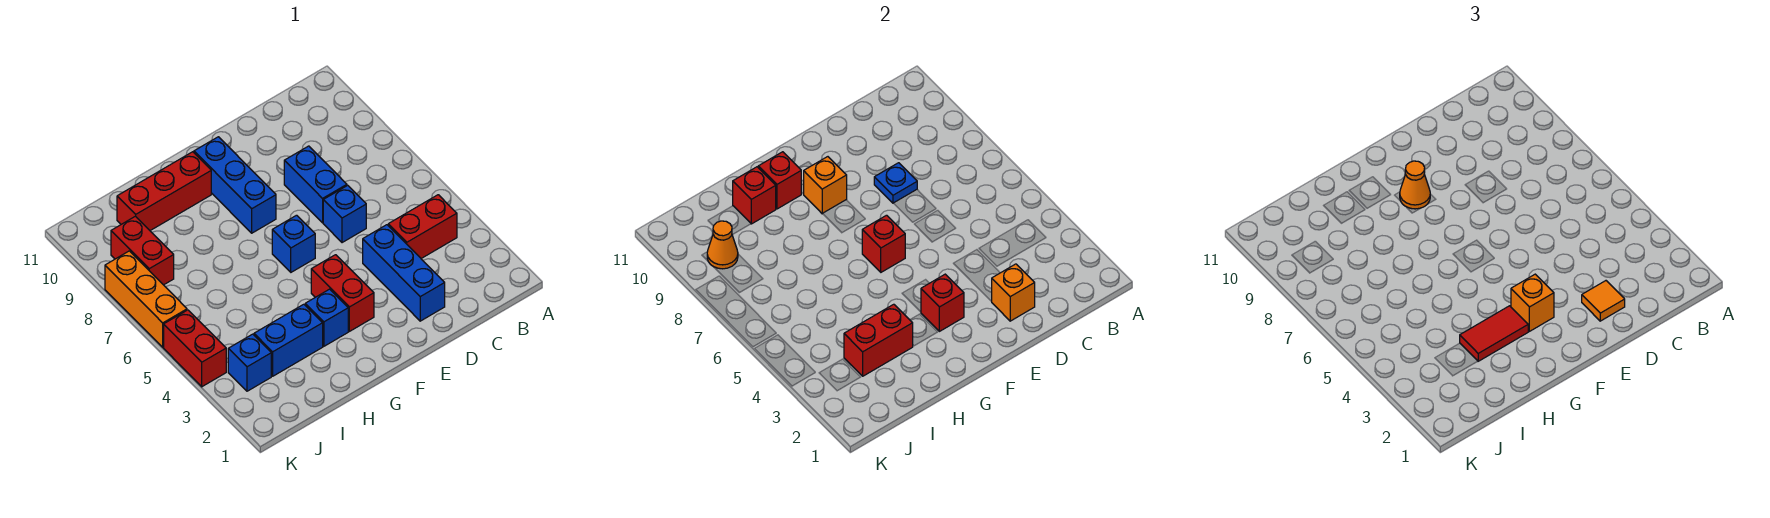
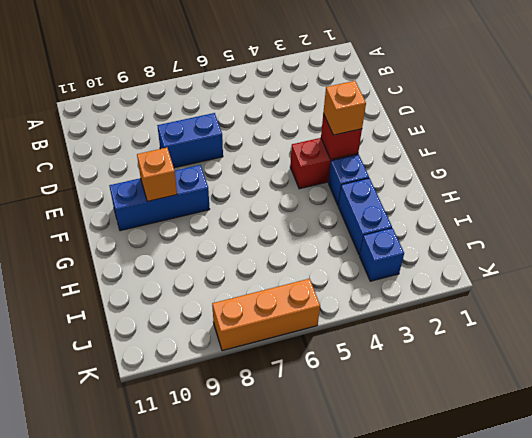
none -> red 1x2 brick [388,195,457,258]
none -> blue 1x3 brick [363,225,445,321]
none -> blue 1x1 brick [323,185,366,243]

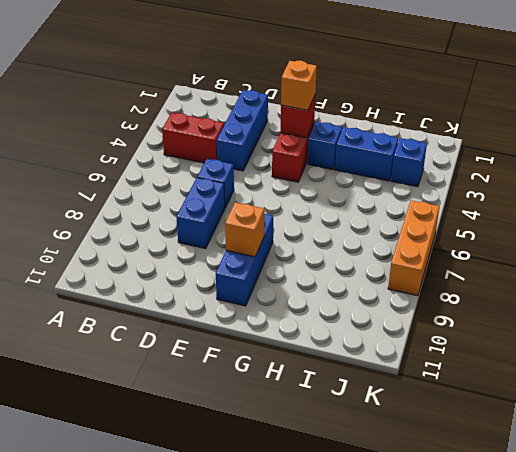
none -> blue 1x1 brick [272,215,315,272]
none -> red 1x3 brick [117,152,211,231]
none -> red 1x2 brick [111,216,174,285]

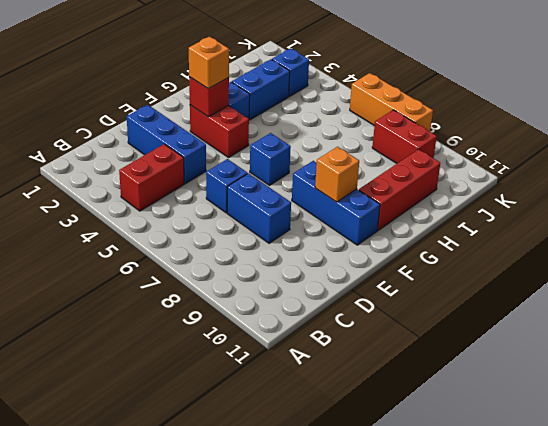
none -> red 1x2 brick [164,310,226,387]
none -> orange 1x1 brick [992,264,1035,321]
none -> blue 1x1 plate [874,163,917,203]

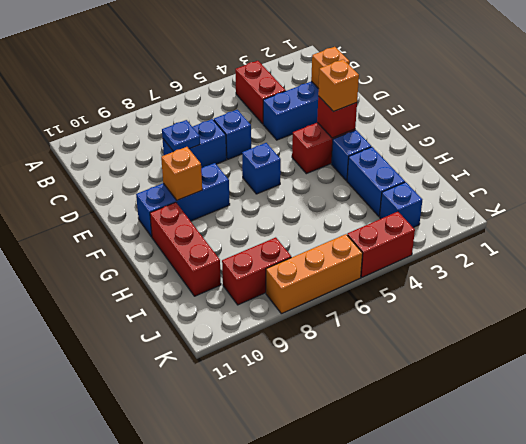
none -> red 1x1 brick [862,215,905,272]
none -> red 1x1 brick [758,152,801,209]
none -> red 1x2 brick [844,304,913,376]

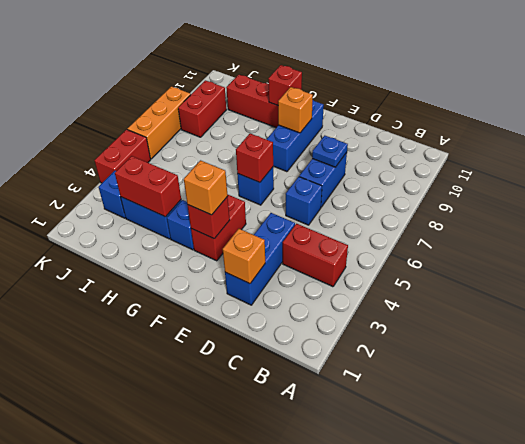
none -> red 1x1 brick [733,167,776,224]
none -> orange 1x1 cone [707,221,738,269]
none -> orange 1x1 tile [1582,281,1625,321]

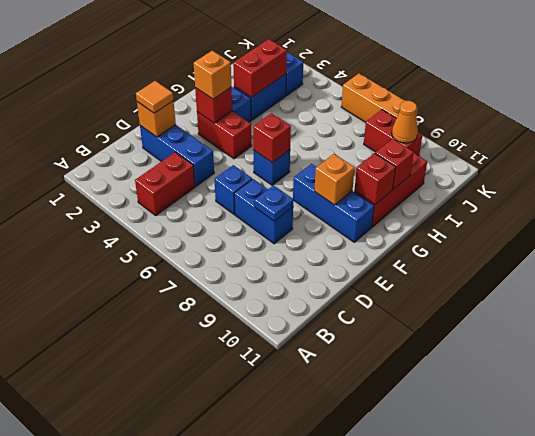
none -> red 1x2 brick [164,310,226,387]
none -> orange 1x1 cone [1400,161,1430,209]
none -> red 1x2 tile [1460,306,1528,361]

